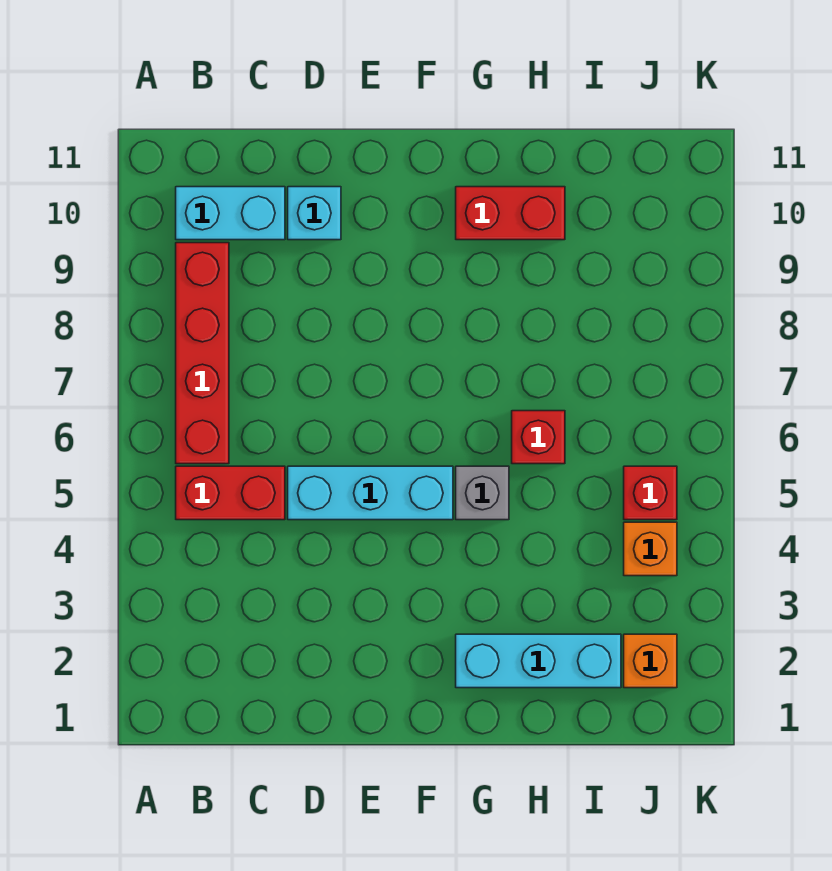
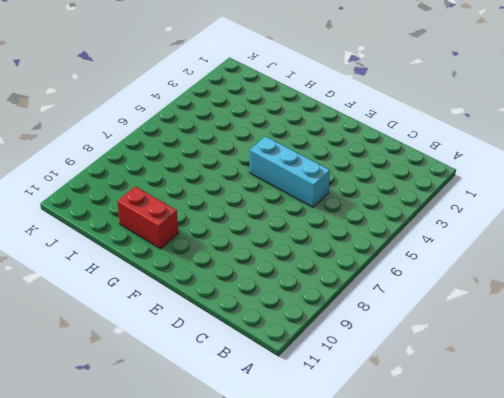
none -> red 1x2 brick [176,466,285,520]
none -> red 1x4 brick [176,243,229,464]
none -> cyan 1x2 brick [176,187,285,240]

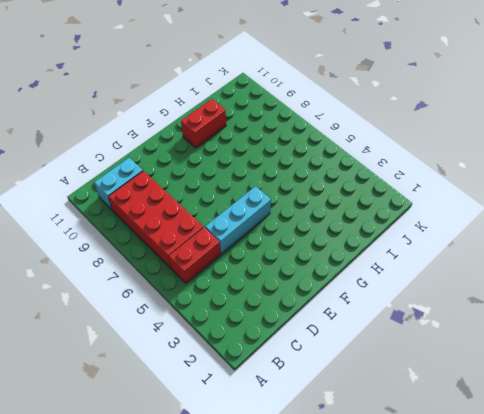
red 2x4 brick [108,171,203,268] -> red 1x4 brick [176,243,229,464]
none -> cyan 1x1 brick [288,187,341,240]
none -> cyan 1x3 brick [456,634,621,688]
none -> grey 1x1 brick [456,466,509,520]

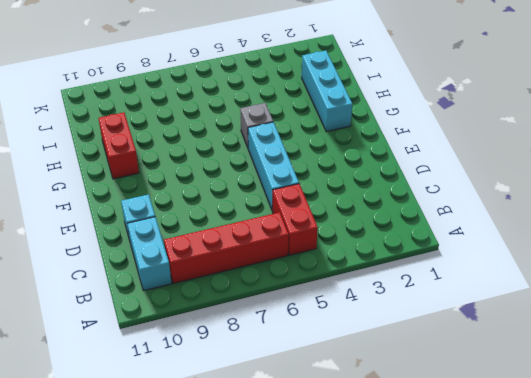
none -> red 1x1 brick [512,411,565,464]
none -> orange 1x1 brick [624,634,677,688]
none -> orange 1x1 brick [624,522,677,576]

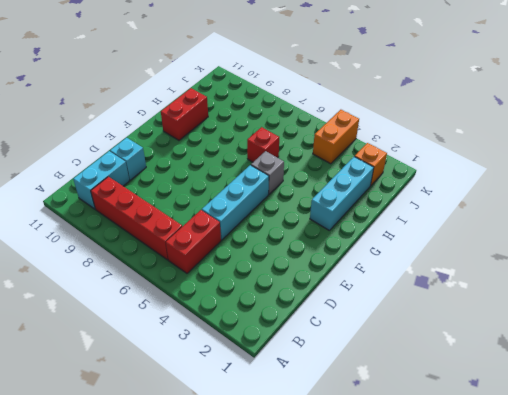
orange 1x2 brick [313,110,359,164] -> orange 1x1 brick [624,522,677,576]
none -> red 1x1 brick [624,466,677,520]

